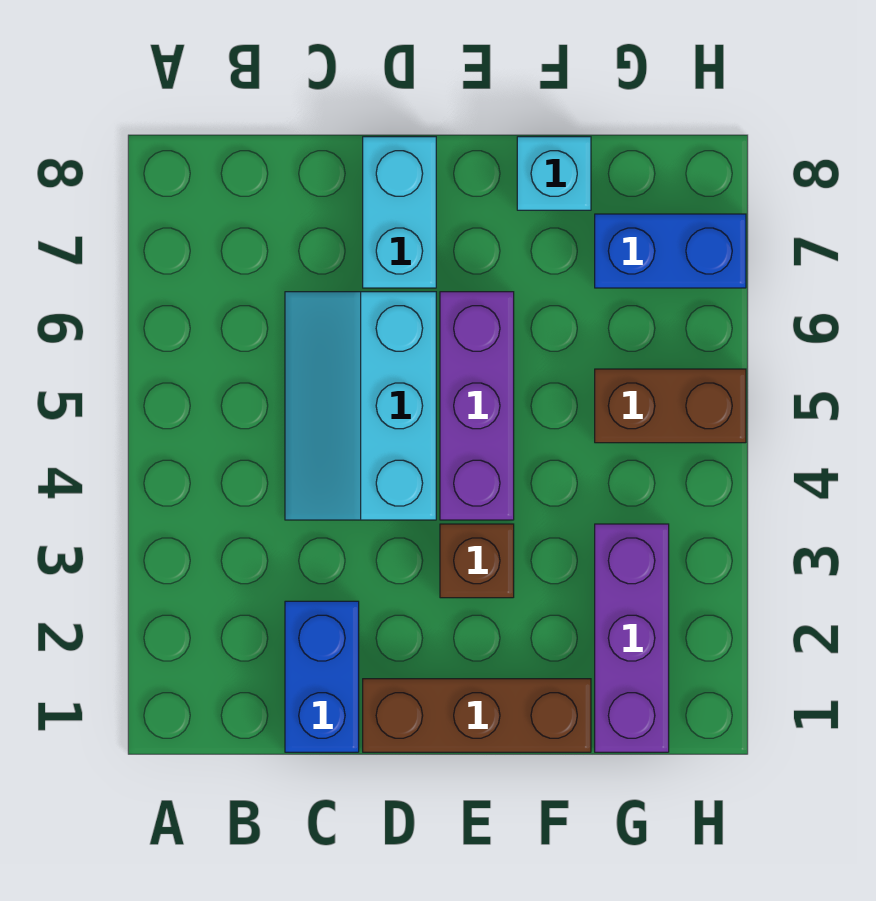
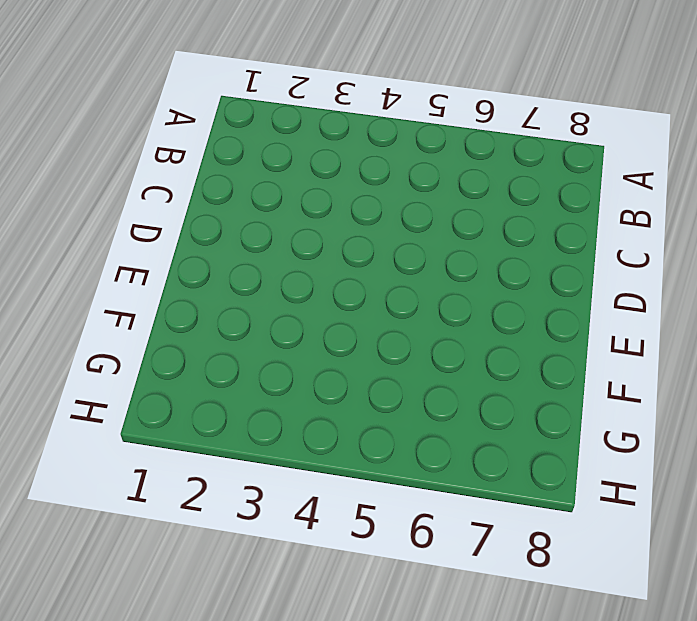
none -> blue 1x2 brick [285,601,359,752]
none -> cyan 2x3 slope [285,292,436,520]

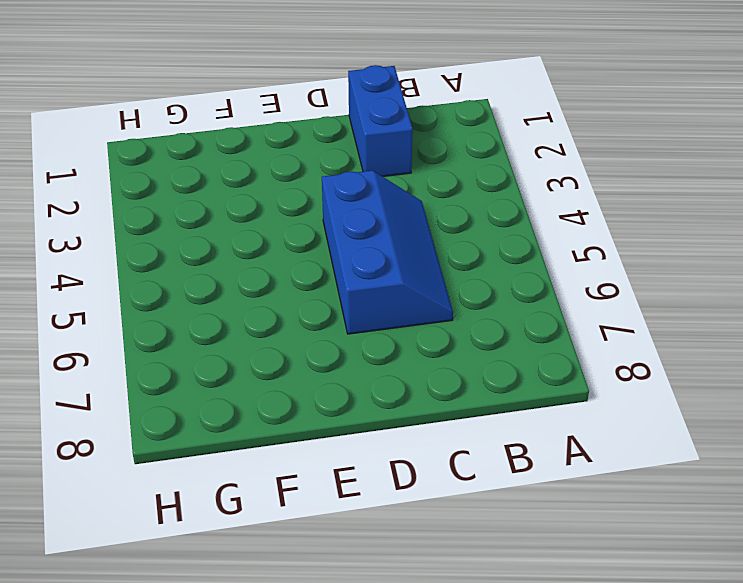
blue 2x3 slope [322,171,453,334] -> cyan 2x3 slope [285,292,436,520]
none -> brown 1x3 brick [363,679,591,752]
none -> cyan 1x2 brick [363,137,436,288]

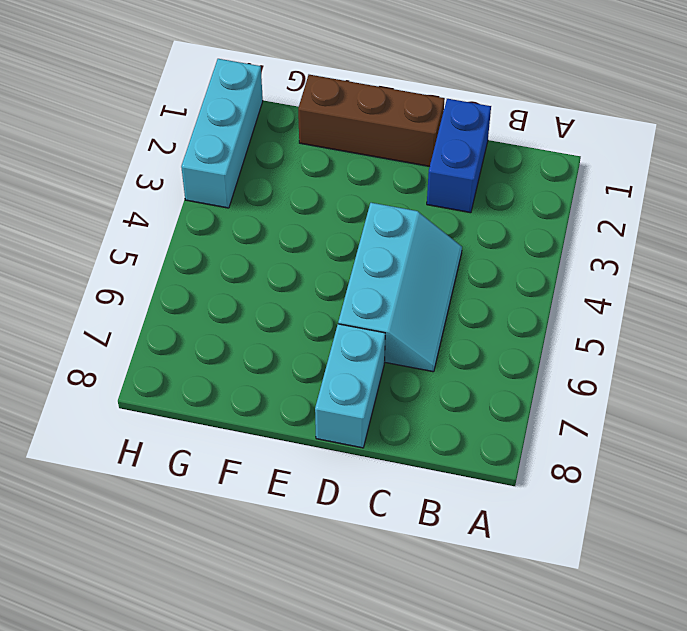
cyan 1x3 brick [181,59,263,208] -> none
none -> brown 1x1 brick [440,524,514,598]
none -> purple 1x3 brick [440,292,514,520]

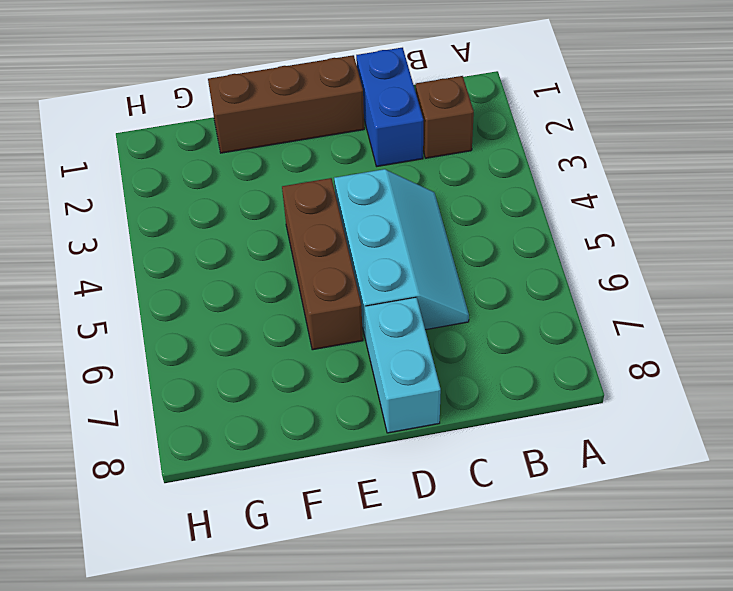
brown 1x1 brick [416,76,474,158] -> brown 1x1 brick moved to [440,524,514,598]
brown 1x3 brick [282,178,363,350] -> purple 1x3 brick [440,292,514,520]
none -> cyan 1x1 brick [517,137,591,210]
none -> purple 1x3 brick [595,524,669,752]

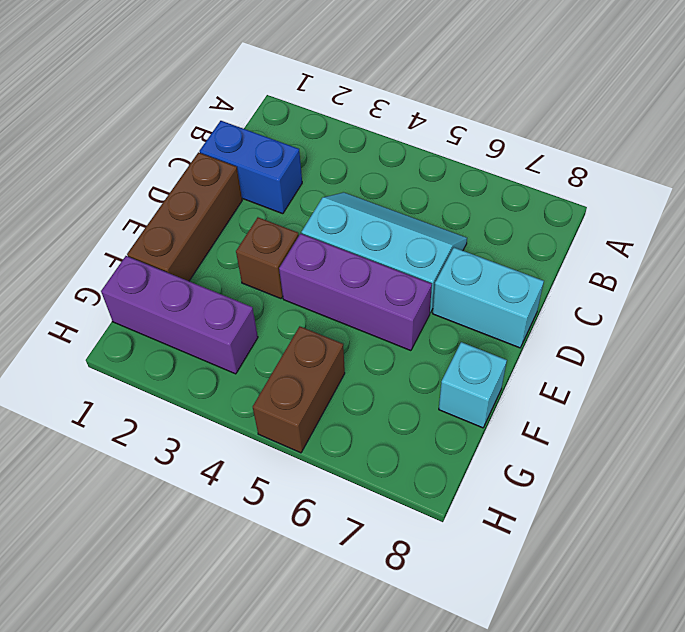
none -> blue 1x2 brick [595,214,746,288]

